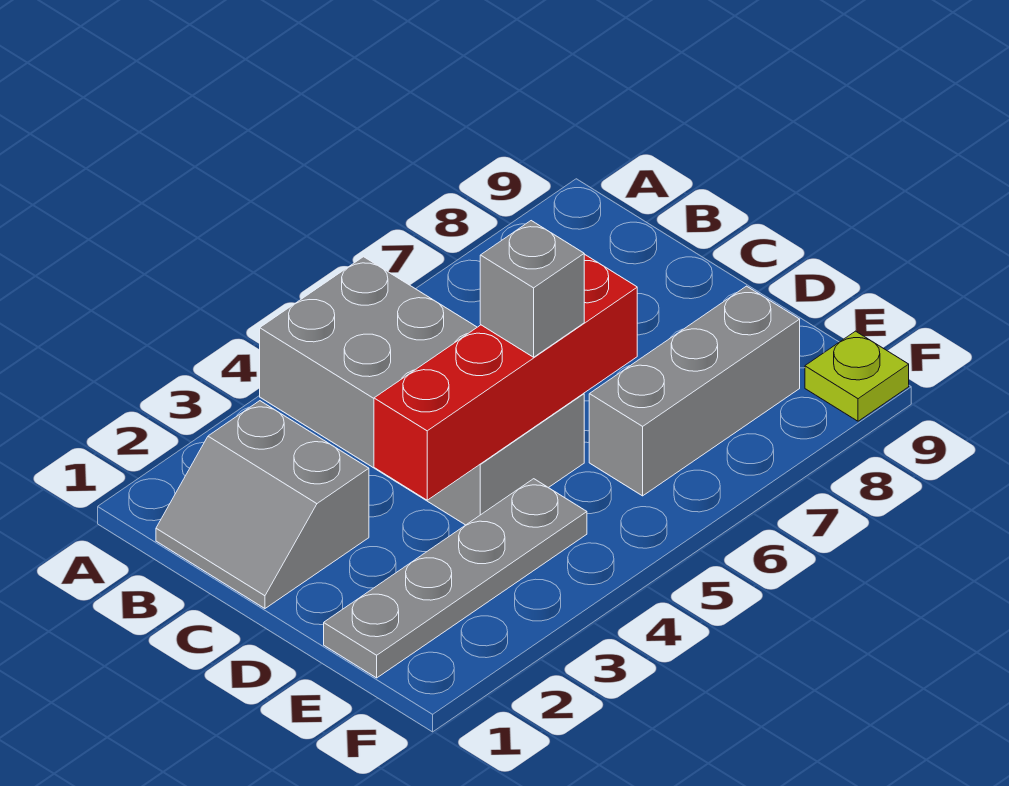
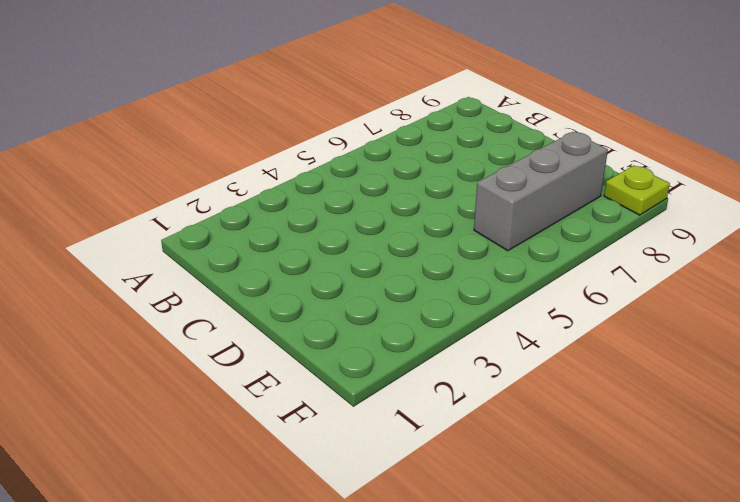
none -> grey 2x4 brick [260,257,584,525]
none -> grey 2x2 slope [156,401,369,608]

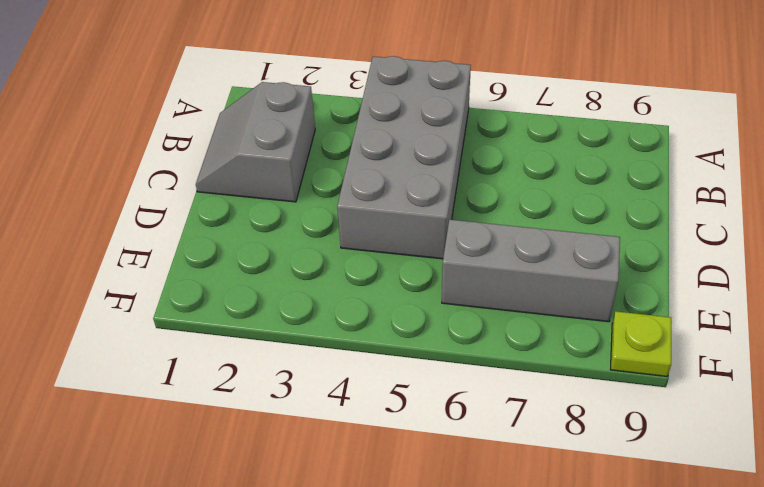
none -> grey 1x4 plate [324,479,587,678]
none -> red 1x4 brick [374,254,637,500]

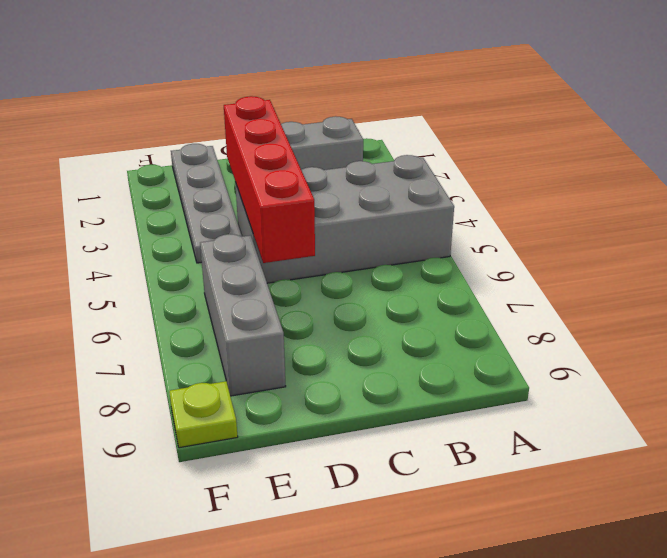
none -> grey 1x1 brick [480,221,584,357]

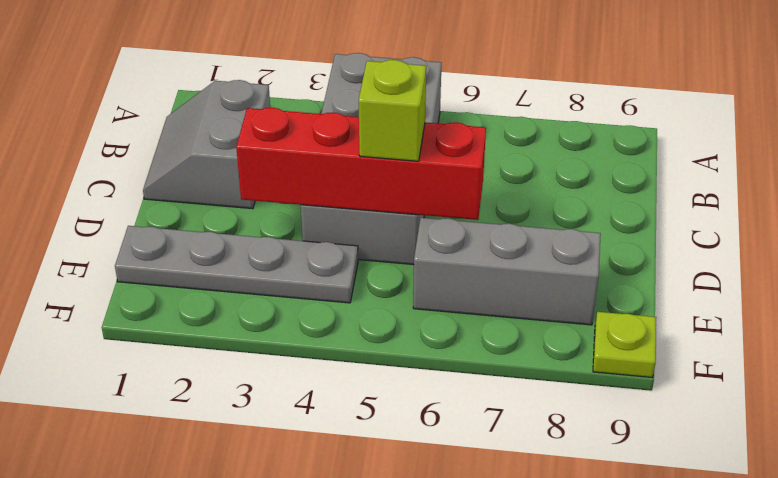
lime 1x1 brick [359,60,426,161] -> grey 1x1 brick [480,221,584,357]

